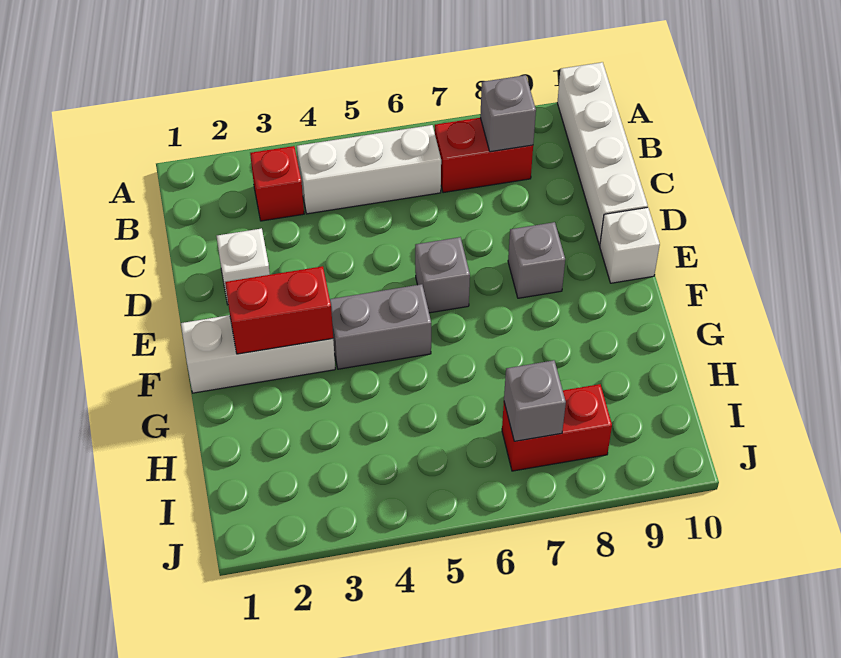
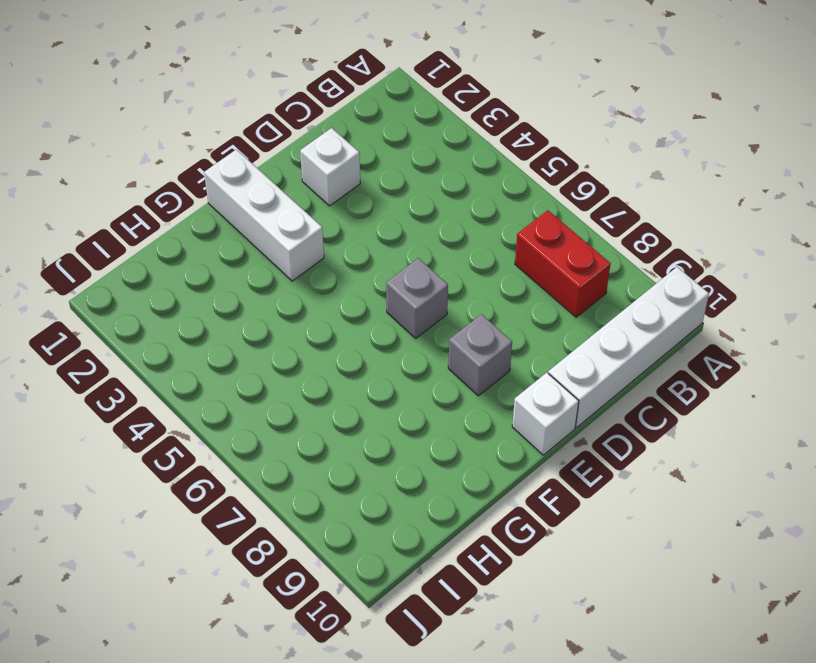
none -> red 1x1 brick [250,146,304,221]
none -> white 1x3 brick [297,125,441,214]
none -> grey 1x2 brick [330,284,431,369]

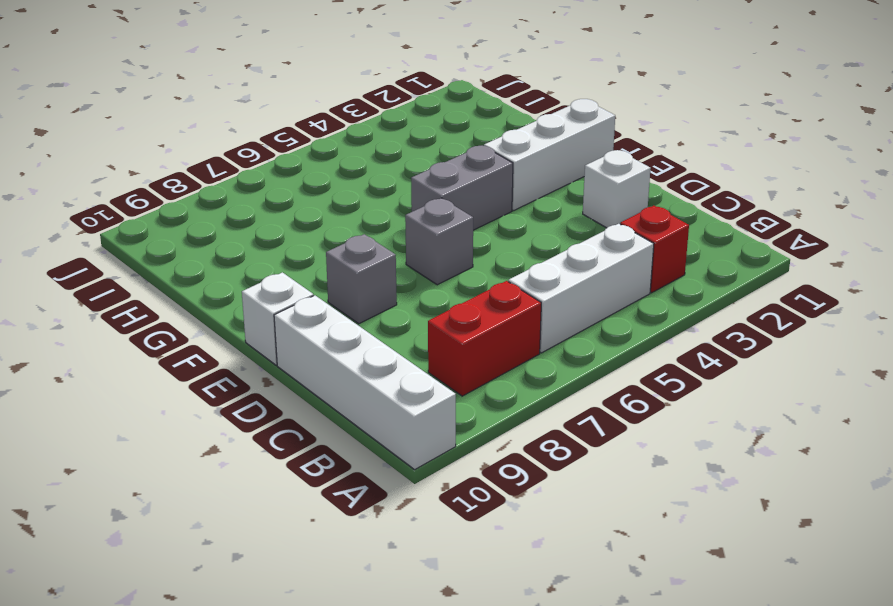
none -> red 1x2 brick [502,384,612,471]
none -> grey 1x1 brick [480,75,536,152]
none -> red 1x2 brick [225,266,333,354]

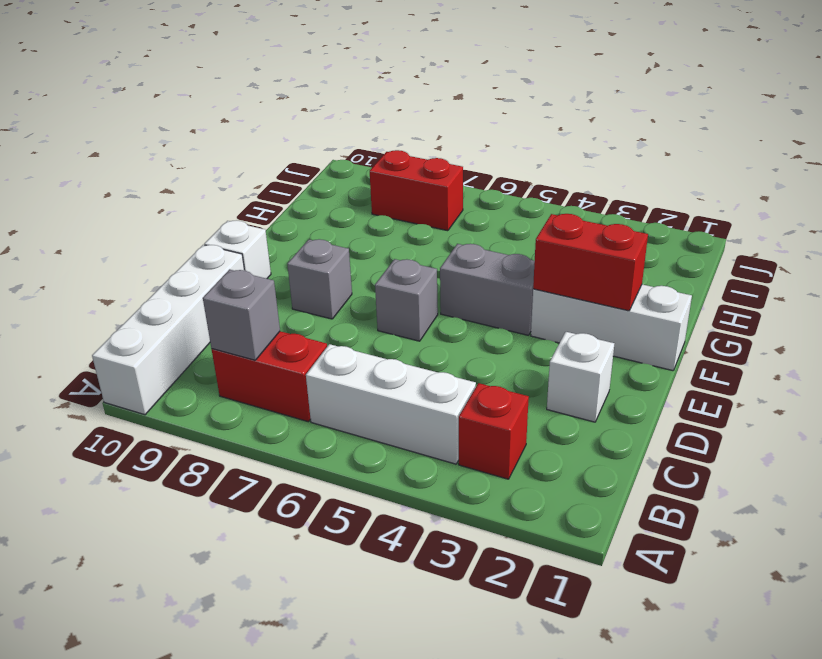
none -> grey 1x1 brick [504,360,566,441]

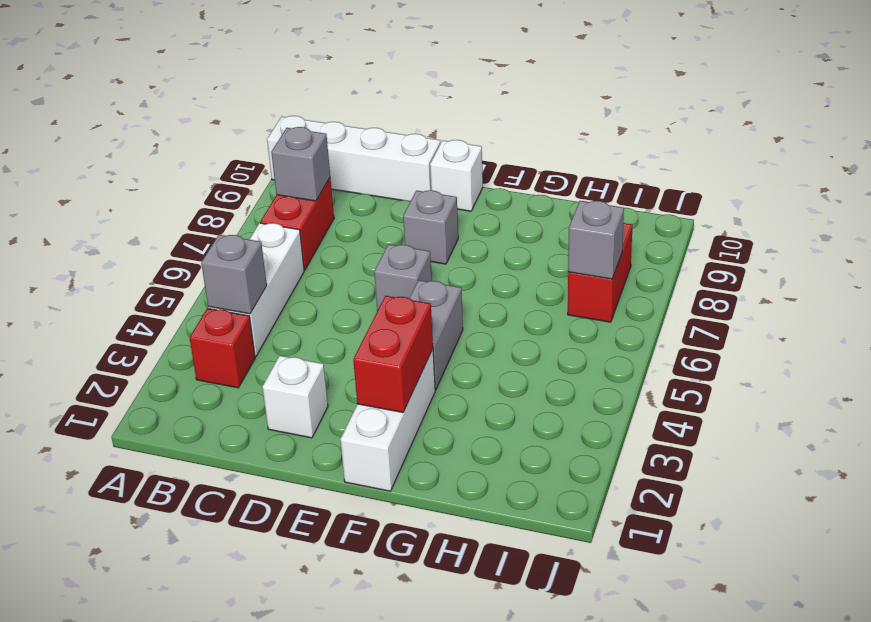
grey 1x1 brick [201,235,267,314] -> none

